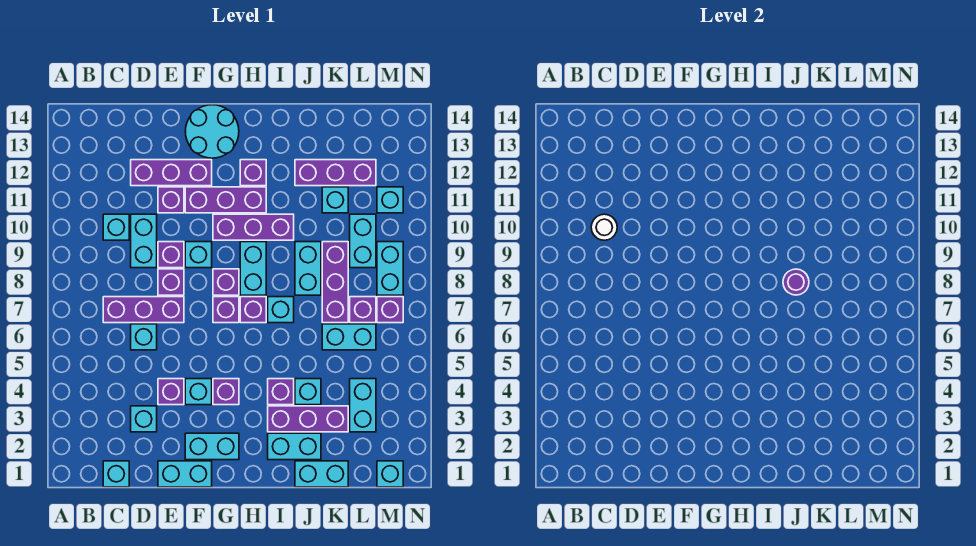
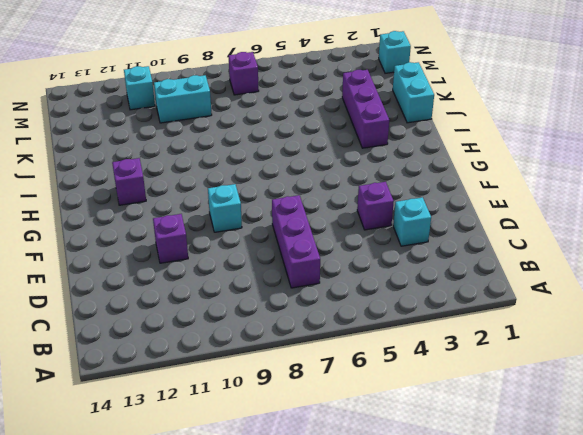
none -> cyan 1x1 brick [103,461,129,487]
none -> cyan 1x1 brick [103,214,129,240]
none -> cyan 1x1 brick [131,324,157,350]
none -> cyan 1x2 brick [131,214,157,268]

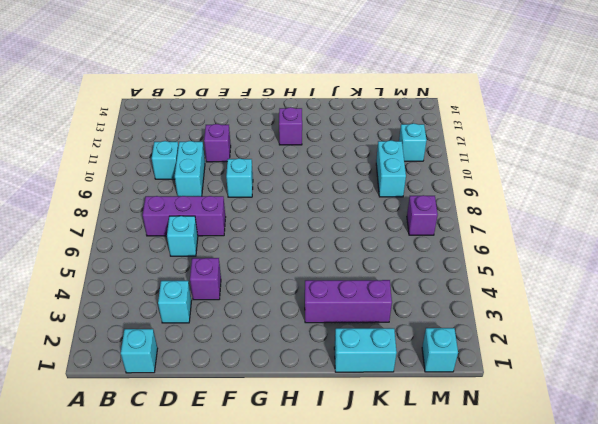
none -> purple 1x3 brick [131,160,212,186]
none -> cyan 1x2 brick [158,461,212,487]
none -> purple 1x1 brick [158,269,184,295]
none -> purple 1x1 brick [158,242,184,268]

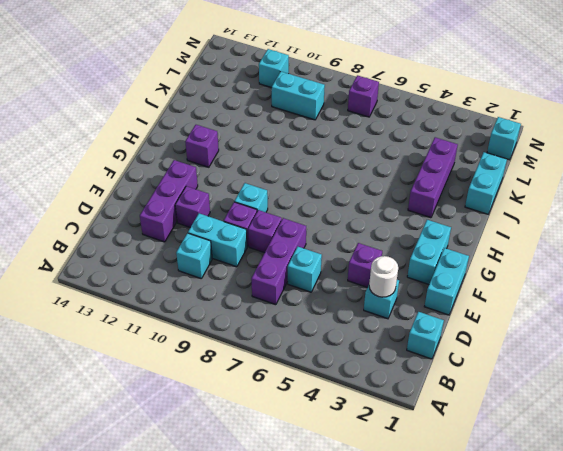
white 1x1 round brick [369,256,398,297] -> white 1x1 round brick moved to [591,214,617,240]
none -> cyan 1x1 brick [185,379,212,405]
none -> purple 1x3 brick [185,187,266,213]
none -> cyan 2x2 round brick [185,105,239,158]
none -> purple 1x1 brick [213,379,239,405]

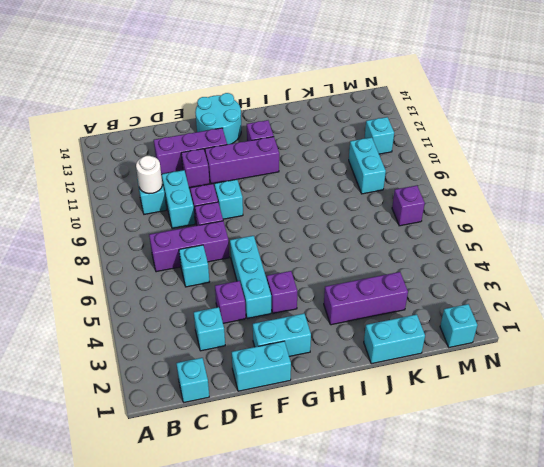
cyan 1x3 brick [230,236,271,319] -> cyan 1x1 brick [185,379,212,405]
none -> purple 1x1 brick [213,297,239,323]
none -> purple 1x1 brick [213,269,239,295]
none -> purple 1x3 brick [213,214,294,240]
none -> purple 1x1 brick [240,297,266,323]

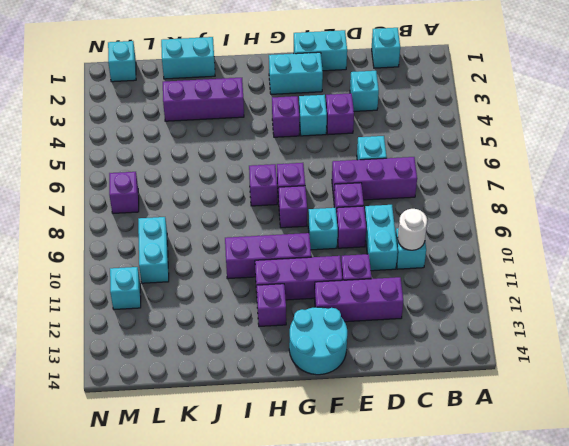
none -> cyan 1x2 brick [240,242,266,295]
none -> cyan 1x2 brick [268,433,321,460]
none -> purple 1x1 brick [268,379,294,405]
none -> cyan 1x1 brick [268,297,294,323]

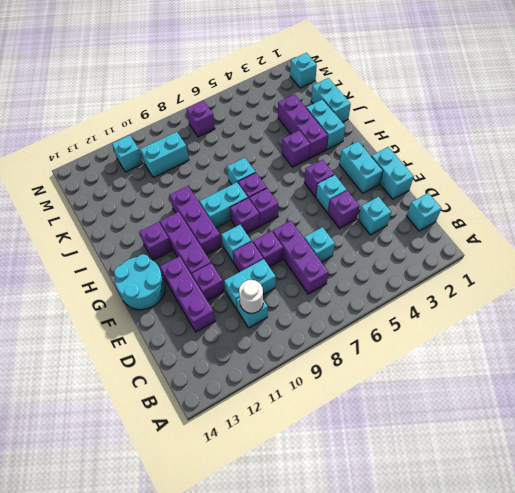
none -> cyan 1x1 brick [295,379,321,405]
none -> cyan 1x2 brick [295,242,321,295]
none -> purple 1x3 brick [295,160,376,186]
none -> cyan 1x2 brick [322,324,376,350]

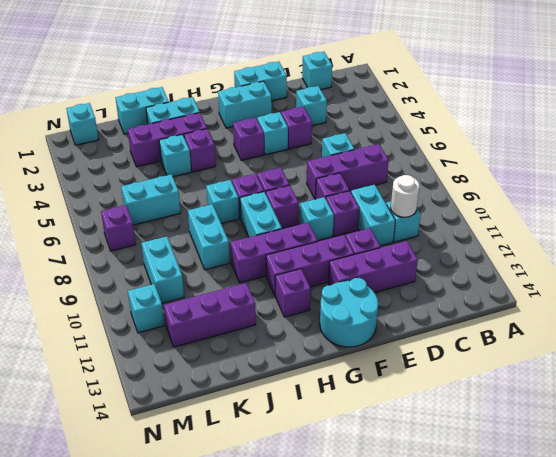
none -> purple 1x3 brick [322,242,348,323]
none -> cyan 1x1 brick [322,187,348,213]
none -> cyan 1x2 brick [350,379,376,432]
none -> purple 1x1 brick [350,297,376,323]

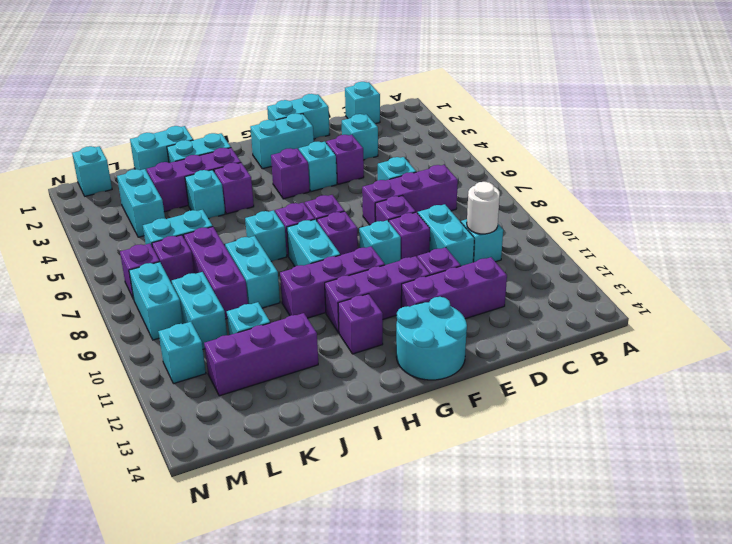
none -> purple 1x1 round brick [783,269,809,295]

